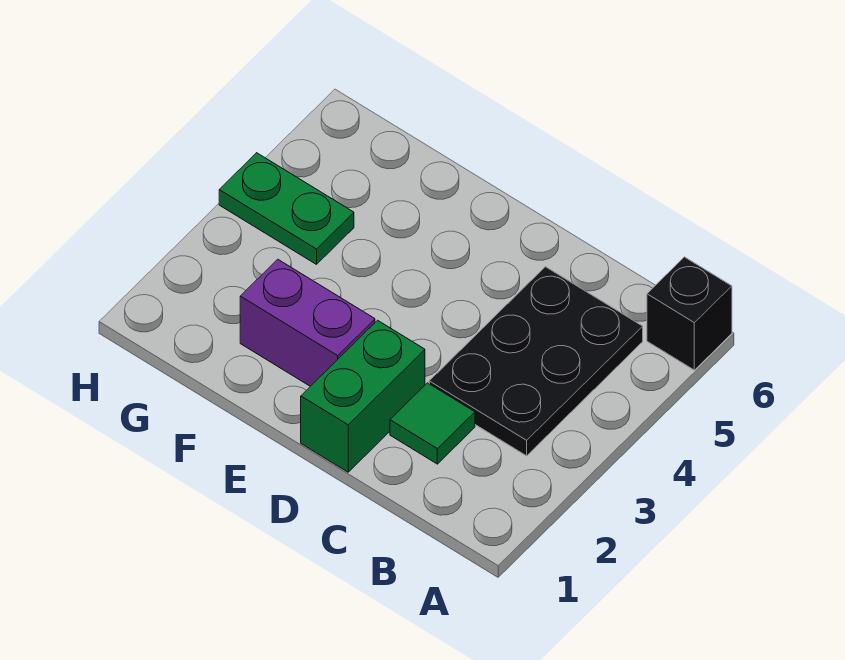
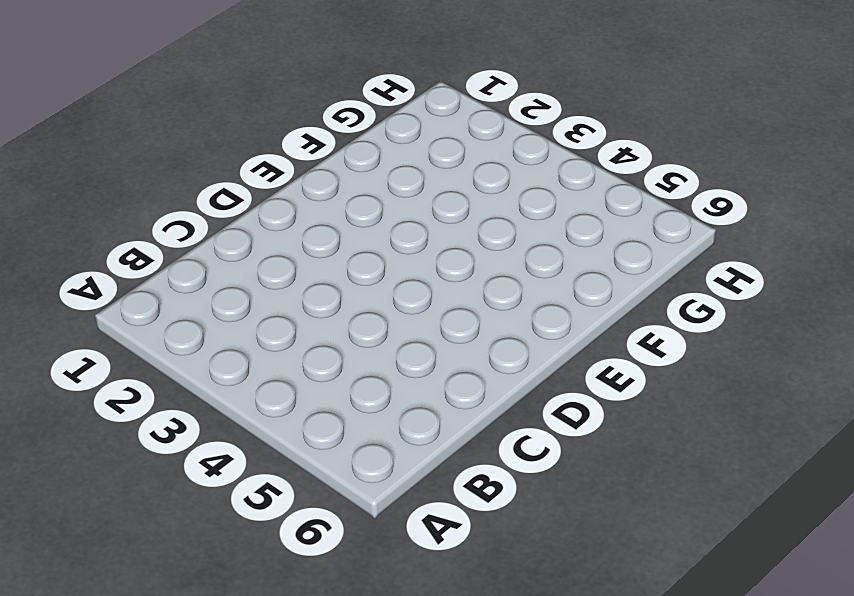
none -> black 1x1 brick [647,257,732,370]
none -> black 2x3 plate [429,267,643,456]

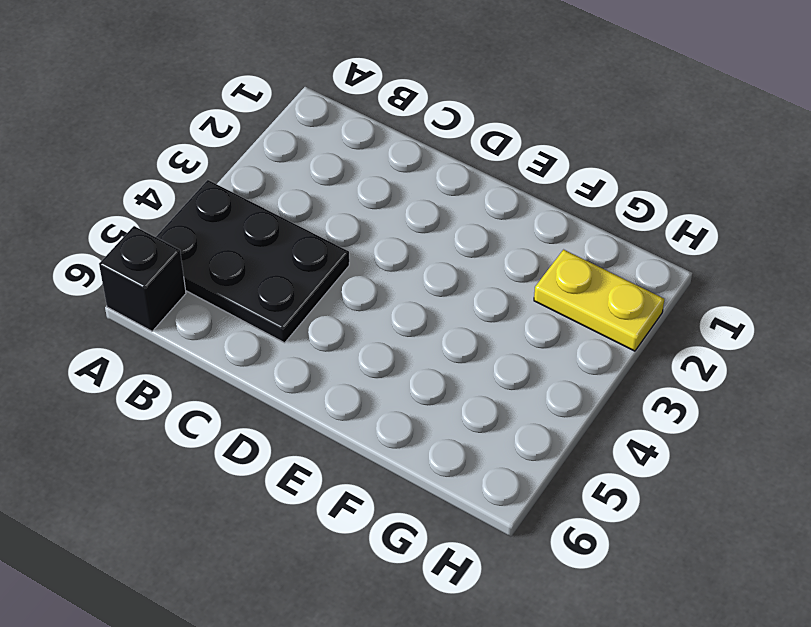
black 2x3 plate [156,180,349,343] -> black 2x3 plate turned to [429,267,643,456]
yellow 1x2 plate [534,250,665,351] -> none
none -> green 1x1 tile [390,383,475,464]
none -> green 1x2 brick [301,320,425,472]

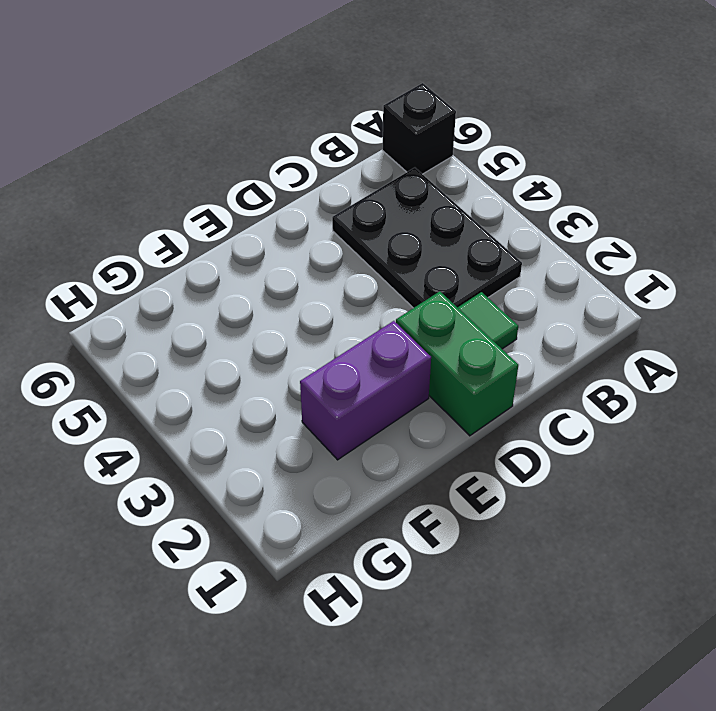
none -> green 1x2 plate [219,153,354,264]

